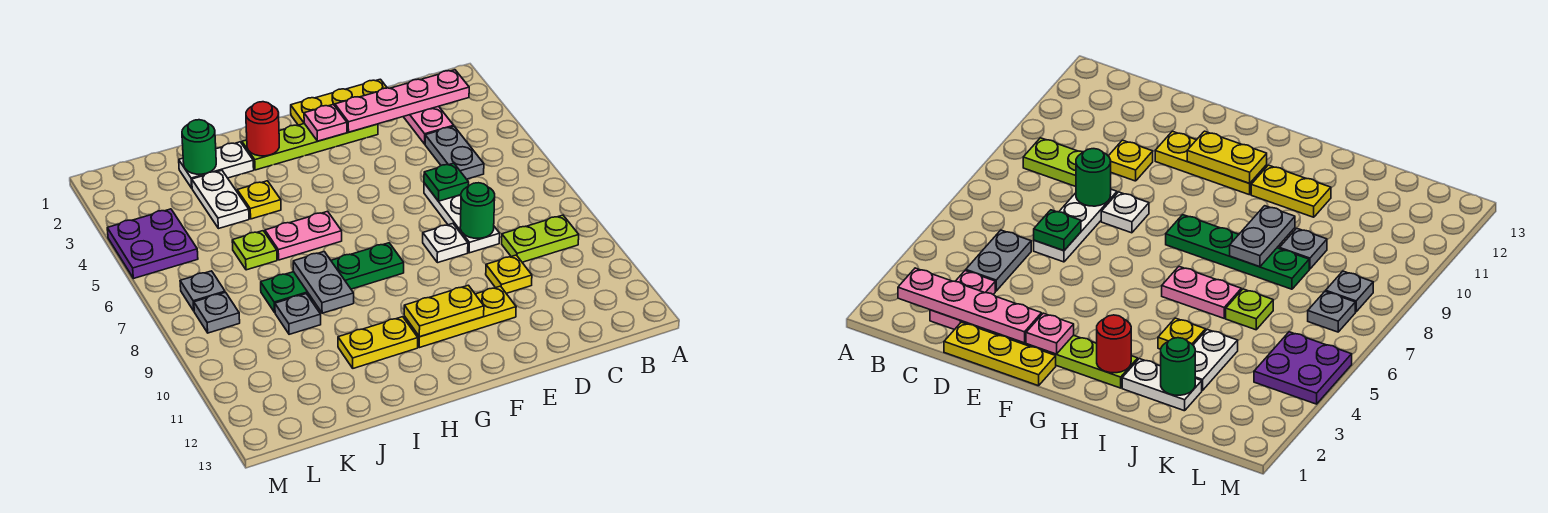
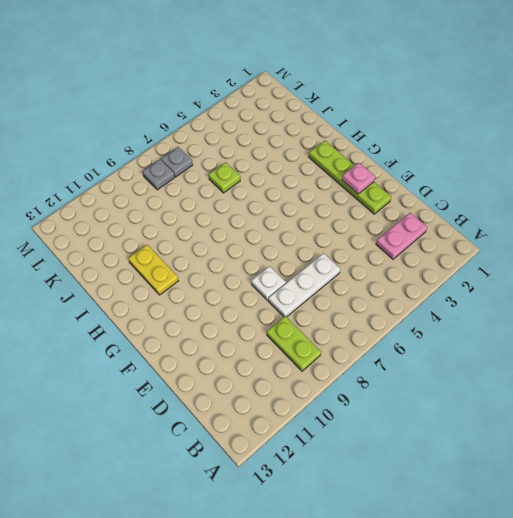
none -> grey 1x2 plate [425,126,484,179]
none -> yellow 1x3 plate [291,79,387,125]
none -> yellow 1x1 plate [486,255,532,293]

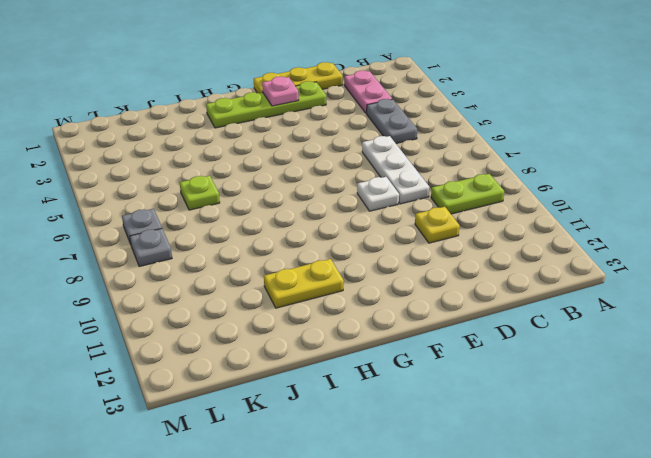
none -> yellow 1x3 plate [404,286,516,348]
none -> green 1x4 plate [261,243,404,312]
none -> pink 1x2 plate [265,211,342,260]

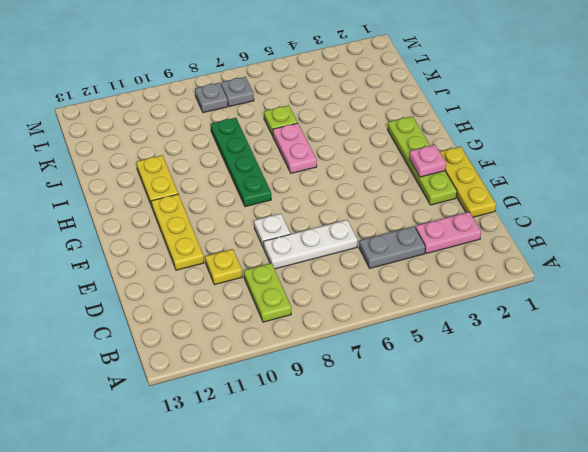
none -> white 1x2 plate [179,142,254,188]
none -> yellow 1x1 plate [237,181,281,219]
none -> white 1x2 plate [192,170,249,229]

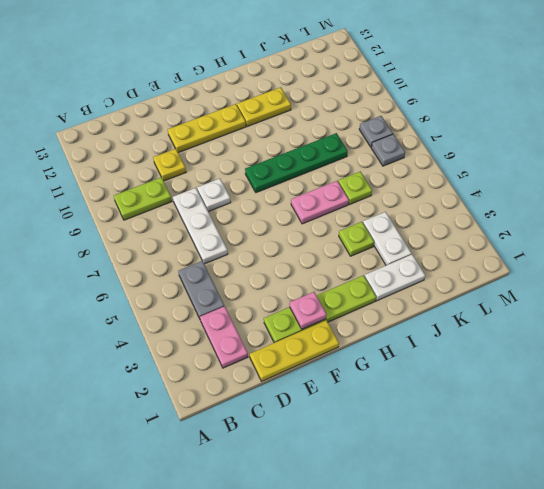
lime 1x1 plate [339,222,374,256] -> yellow 1x1 plate [237,181,281,219]
none -> grey 1x1 plate [275,294,321,334]
none -> purple 2x2 plate [107,209,198,279]
none -> pink 1x4 plate [335,70,469,132]

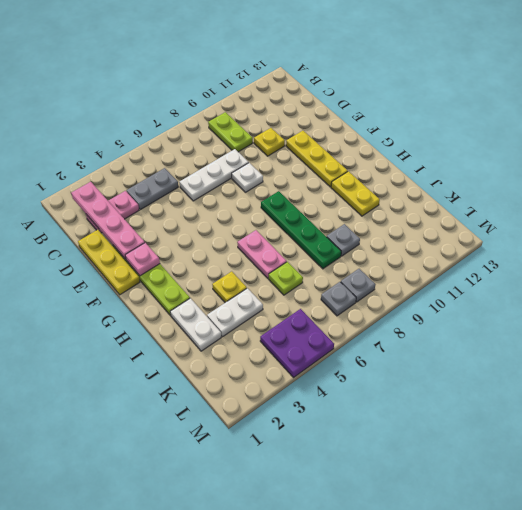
none -> green 1x1 plate [424,163,469,201]
none -> green 1x1 round brick [460,183,495,238]
none -> yellow 1x2 plate [404,285,484,337]

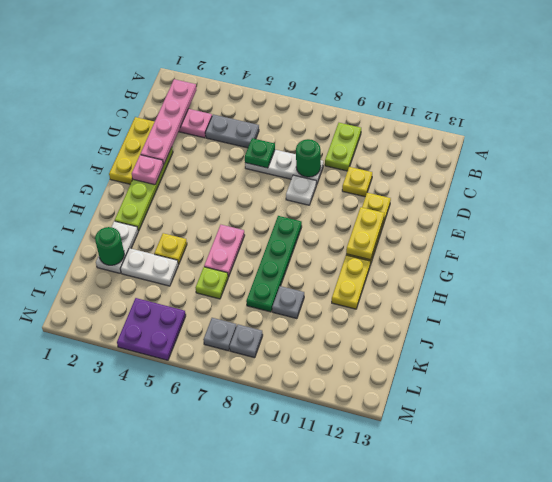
none -> red 1x1 round brick [246,102,279,156]
none -> grey 1x2 plate [293,251,354,313]

